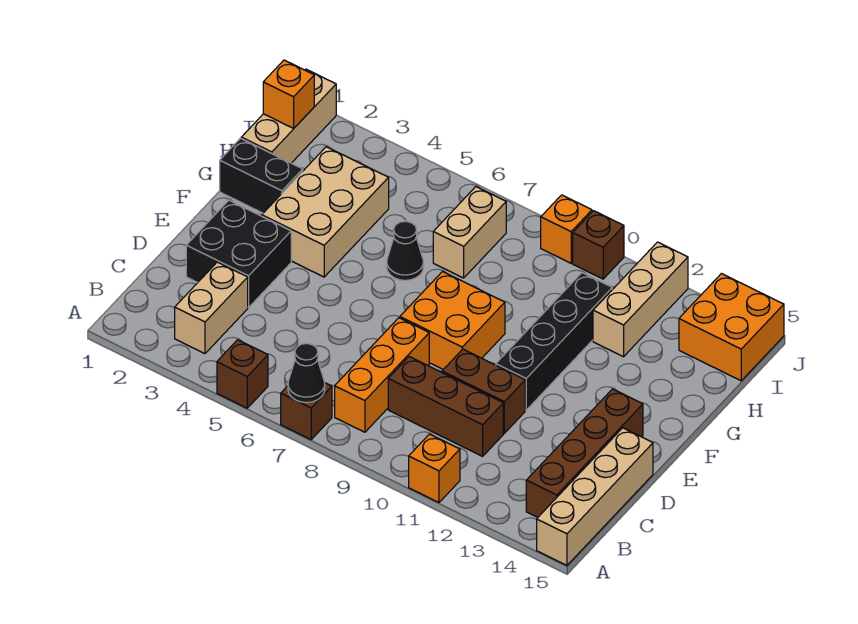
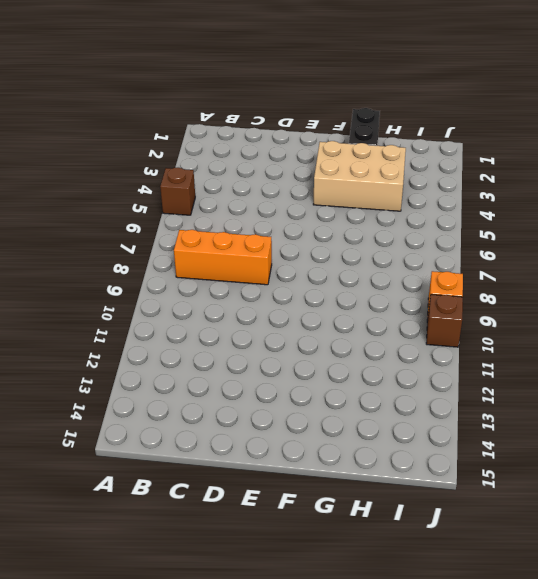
none -> brown 1x1 brick [281,383,332,440]
none -> orange 1x1 brick [409,434,460,502]
none -> tan 1x4 brick [537,428,653,565]

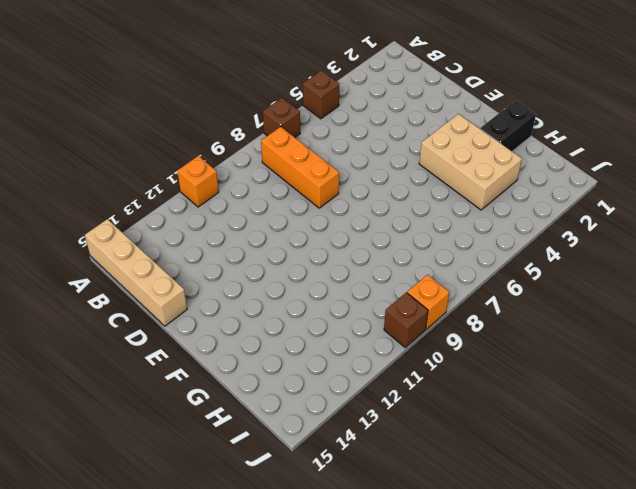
none -> tan 1x2 brick [175,262,248,354]
none -> brown 1x4 brick [526,389,643,517]
none -> brown 1x3 brick [388,357,503,456]

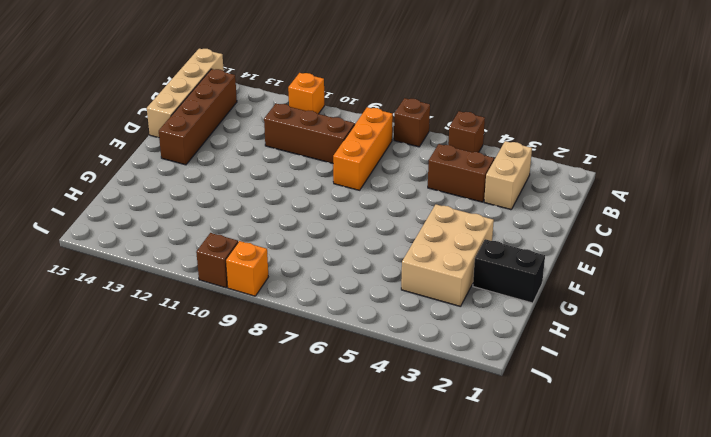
brown 1x2 brick [428,144,494,202] -> brown 1x2 brick moved to [442,349,525,433]
none -> black 2x2 brick [186,200,291,307]
none -> orange 2x2 brick [400,272,505,370]
none -> black 1x4 brick [496,273,612,410]

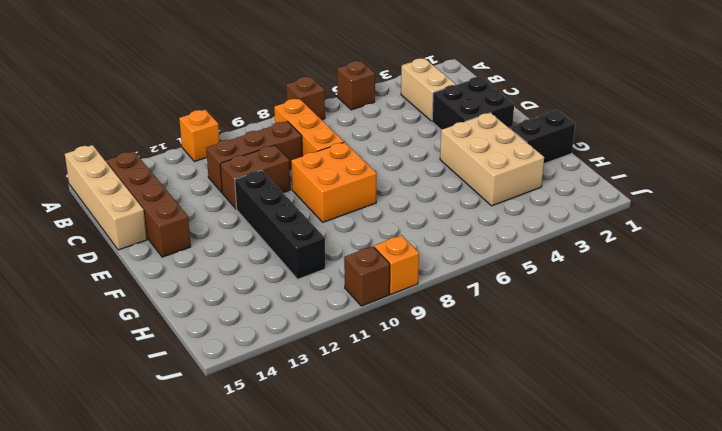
none -> black 1x1 cone [387,221,424,280]
none -> tan 1x3 brick [241,69,336,163]
none -> tan 1x2 brick [433,187,506,278]

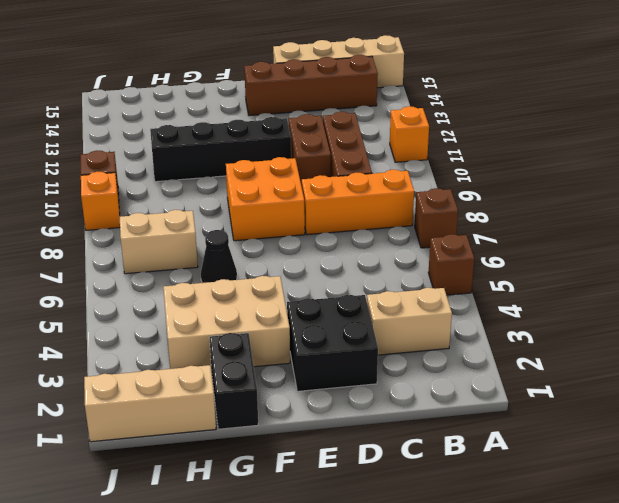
none -> tan 1x3 brick [593,242,688,357]
none -> orange 2x2 brick [679,274,784,381]
none -> black 1x1 cone [288,343,325,403]

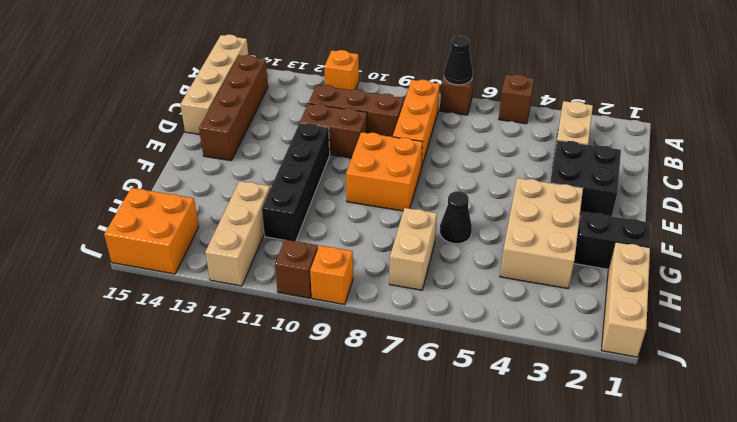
none -> orange 1x1 brick [263,60,314,129]

